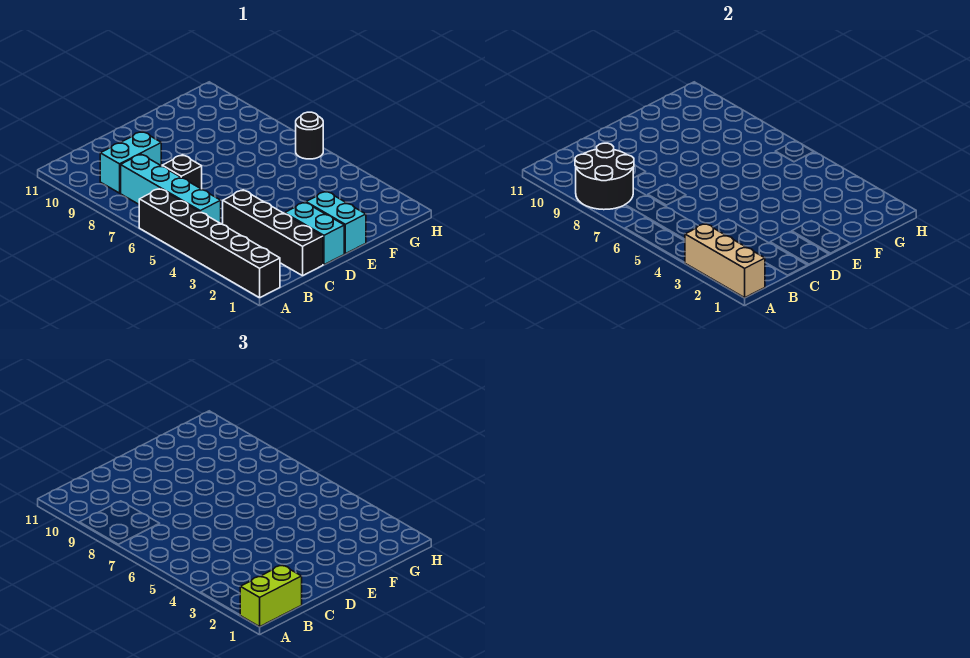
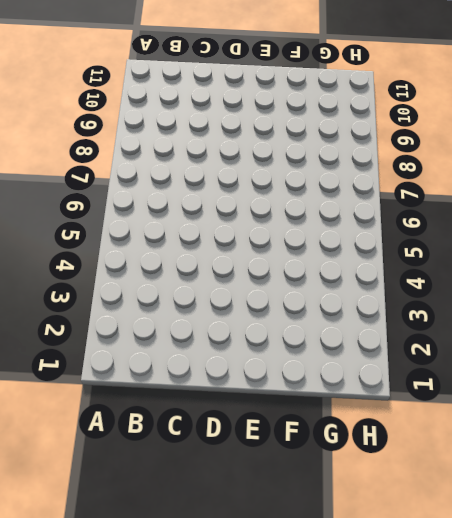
none -> black 1x6 brick [139,189,280,298]
none -> cyan 1x4 brick [121,154,221,223]

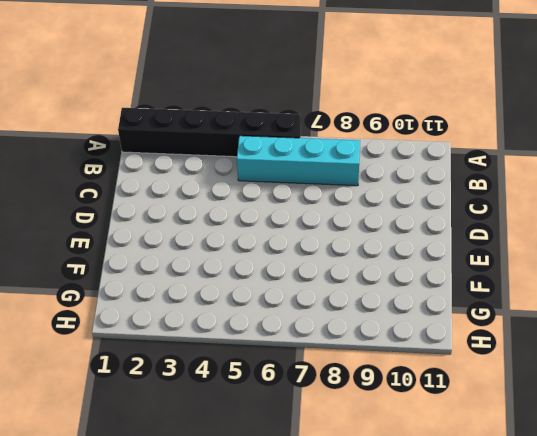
none -> cyan 1x2 brick [100,132,161,193]
none -> black 1x4 brick [223,190,323,276]

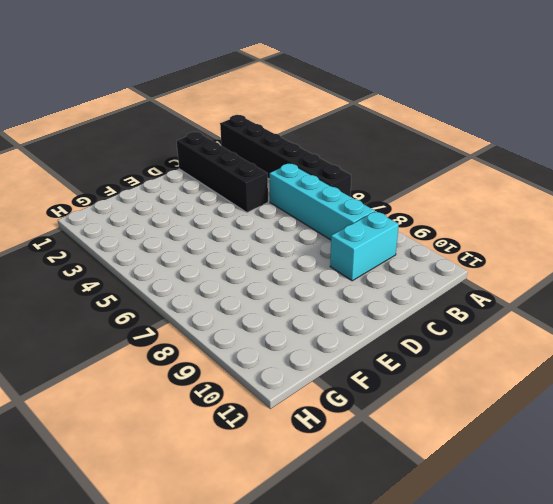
none -> black 1x1 brick [162,155,202,189]
none -> cyan 1x2 brick [285,202,344,265]

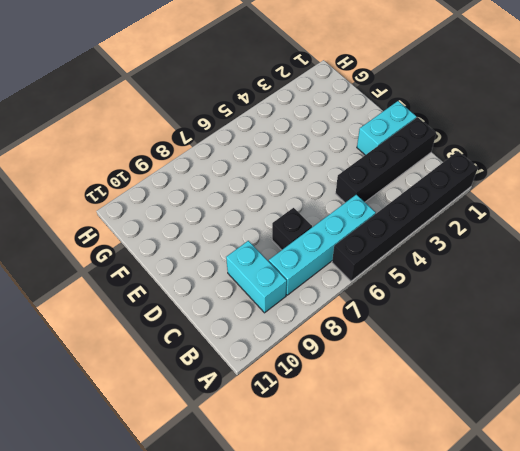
none -> cyan 1x2 brick [306,191,366,254]
none -> black 1x1 round brick [296,112,323,159]

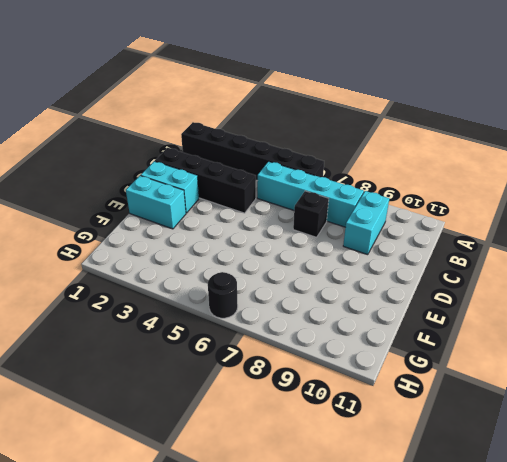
none -> tan 1x3 brick [685,224,765,298]
none -> black 2x2 round brick [575,143,634,210]

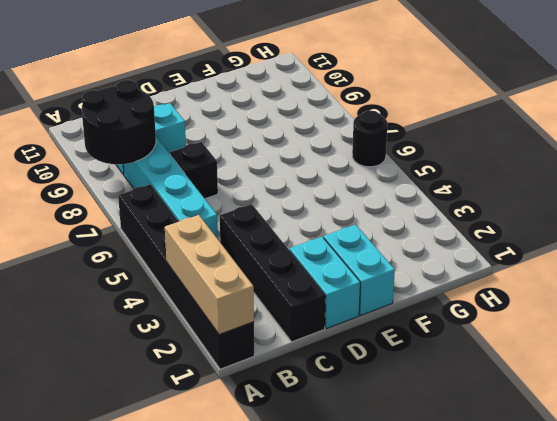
none -> lime 1x2 brick [240,565,302,627]

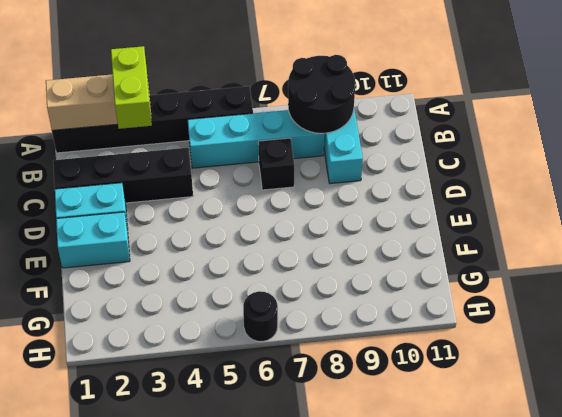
lime 1x2 brick [111,46,152,129] -> lime 1x2 brick moved to [240,565,302,627]

